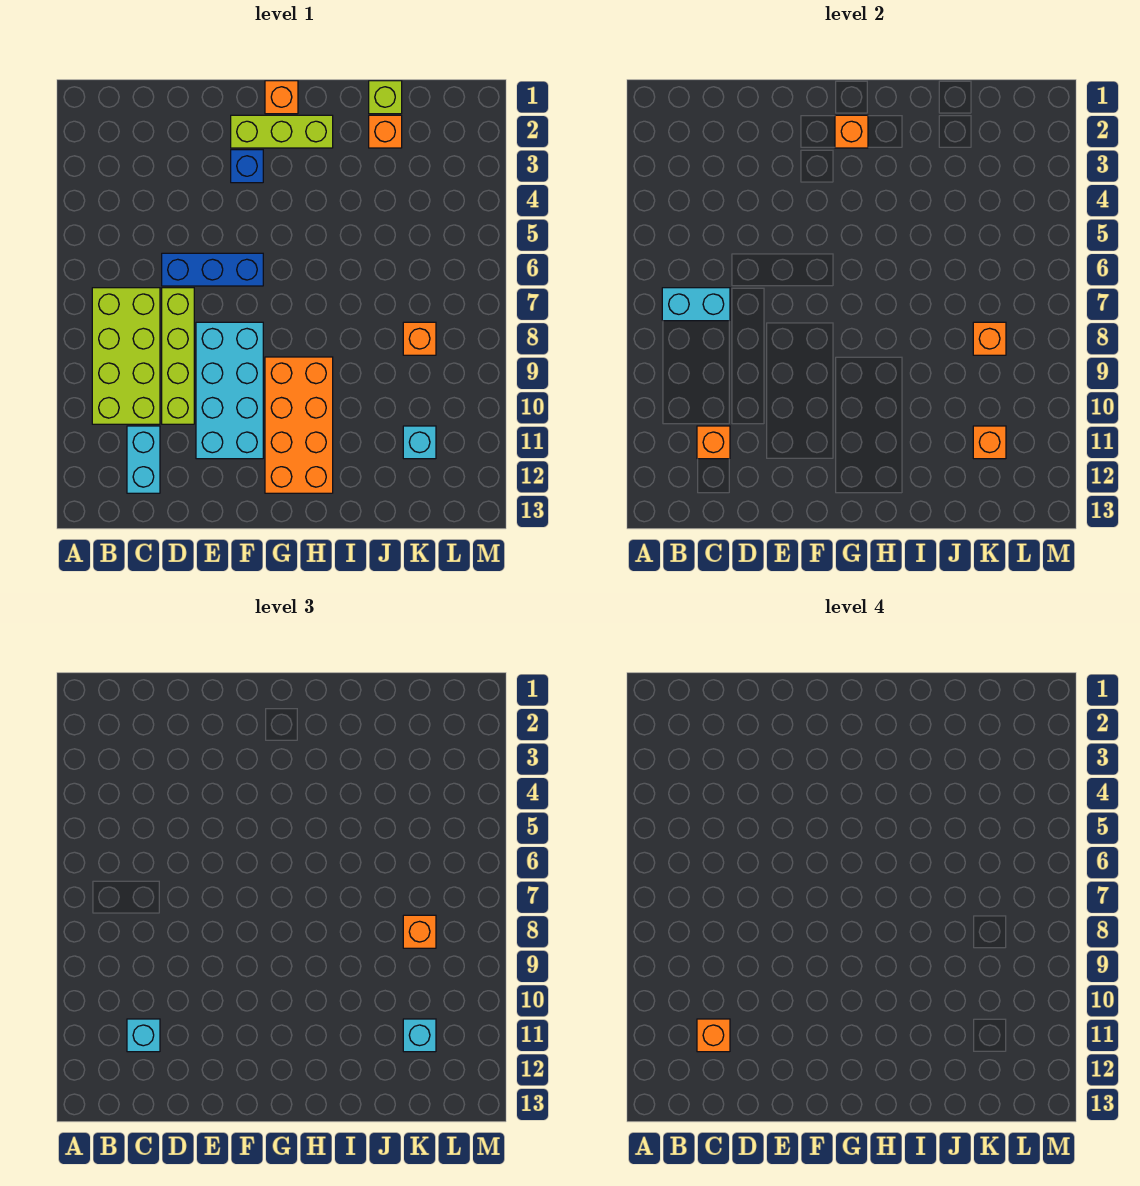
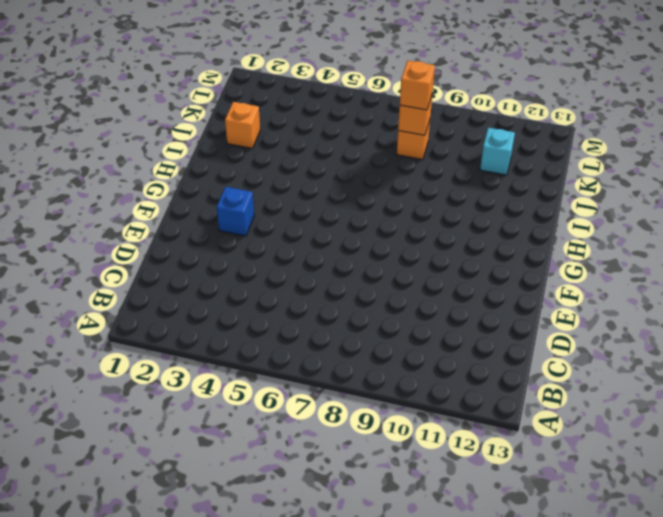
none -> lime 2x4 brick [92,288,160,424]
none -> cyan 1x2 brick [127,426,160,493]
none -> blue 1x3 brick [162,253,263,286]

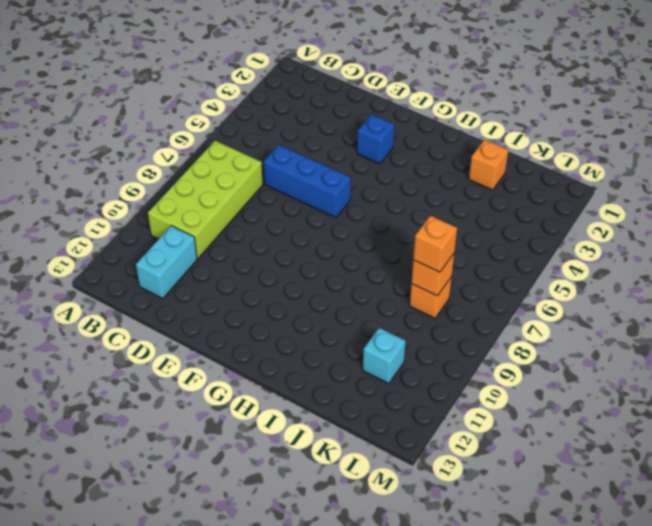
none -> lime 1x4 brick [162,288,194,424]
none -> cyan 2x4 brick [196,322,263,459]
none -> lime 1x3 brick [231,115,333,148]

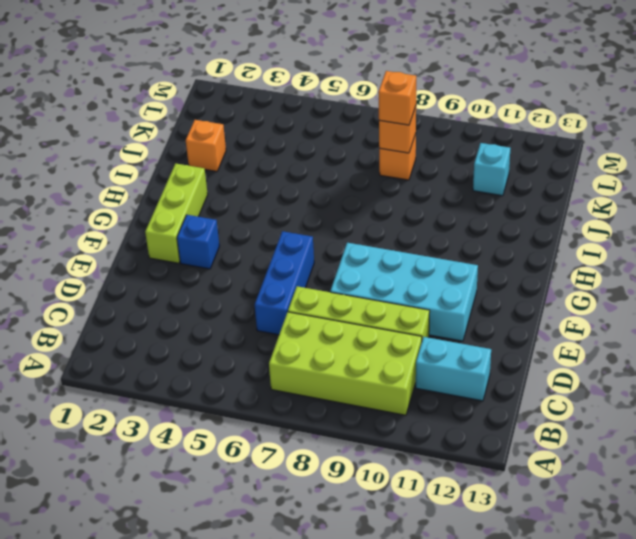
none -> orange 1x1 brick [265,81,298,114]
none -> orange 2x4 brick [265,357,333,493]
none -> lime 1x1 brick [369,81,402,114]

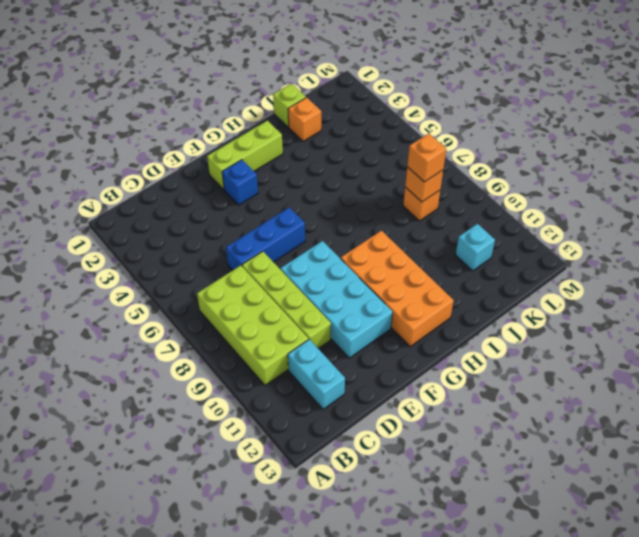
none -> orange 1x1 brick [265,81,298,114]
none -> cyan 1x2 brick [662,288,730,321]
none -> orange 1x1 brick [697,426,730,459]

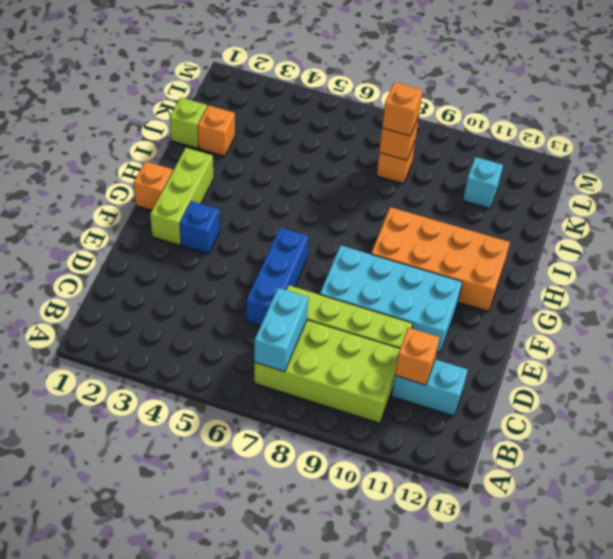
none -> orange 1x1 brick [835,115,868,148]
none -> orange 1x1 brick [973,426,1006,459]
none -> cyan 1x1 brick [127,1019,160,1052]

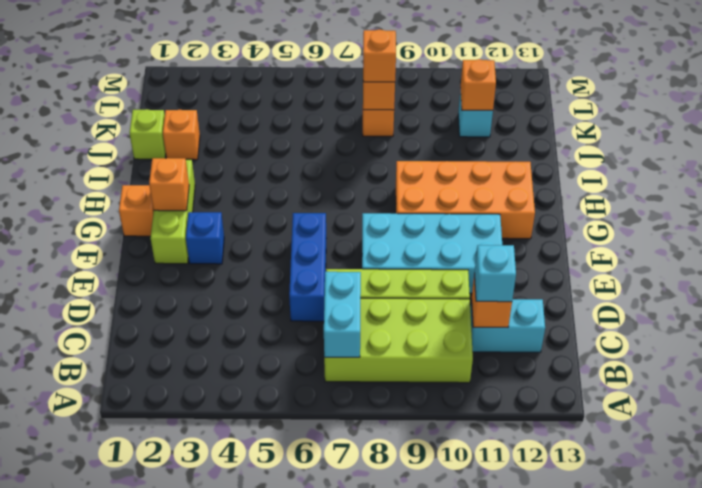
none -> cyan 1x1 brick [403,1019,436,1052]
none -> orange 1x1 brick [697,1019,730,1052]

